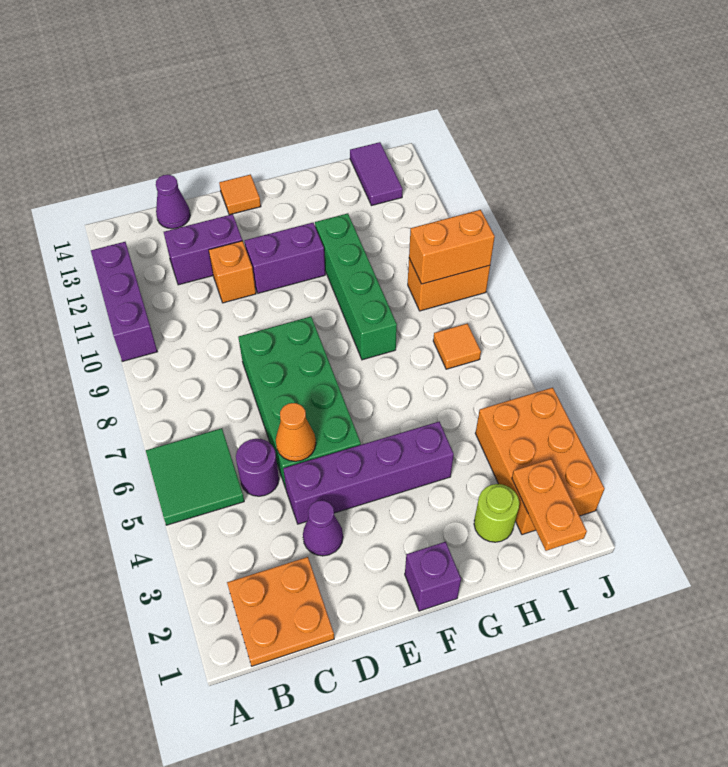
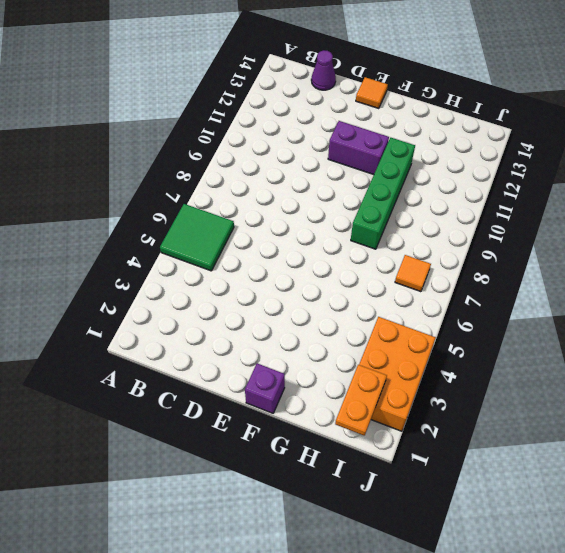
none -> purple 1x3 brick [91,242,157,361]
none -> orange 2x2 plate [227,557,334,666]
none -> purple 1x1 round brick [236,439,279,496]

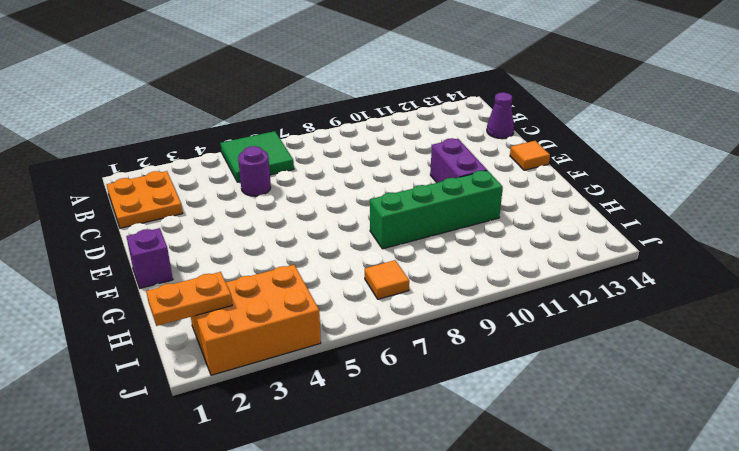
none -> purple 1x3 brick [91,242,157,361]
none -> purple 1x2 brick [164,214,242,285]
none -> purple 1x1 cone [303,500,343,556]

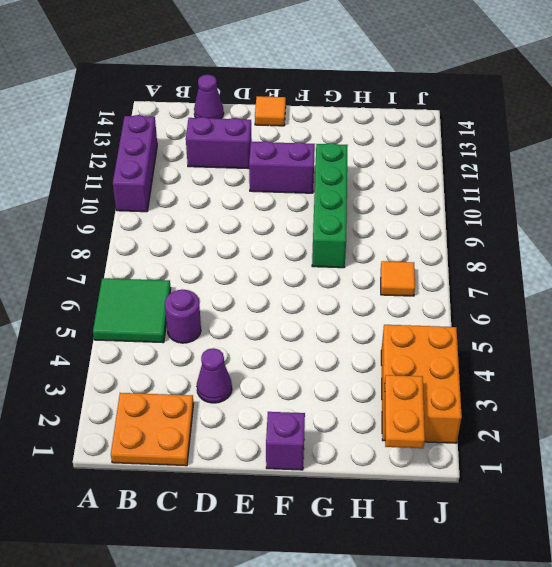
none -> purple 1x4 brick [283,422,454,524]
none -> green 2x4 brick [238,317,361,488]
none -> orange 1x1 brick [209,241,256,303]

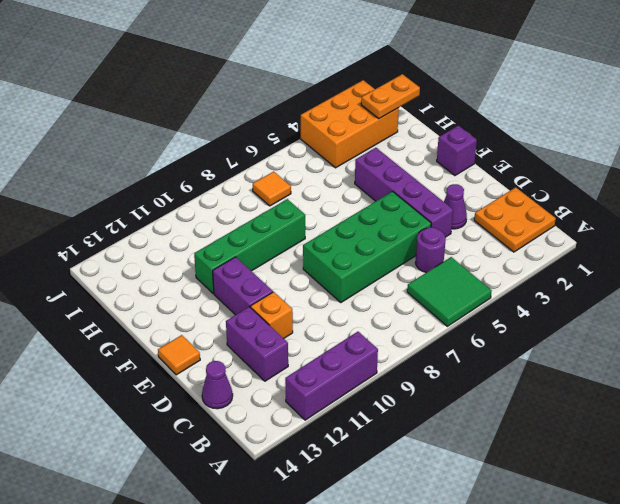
none -> lime 1x1 round brick [474,484,519,542]
none -> orange 1x2 brick [408,259,490,311]
none -> purple 1x2 tile [350,142,403,206]

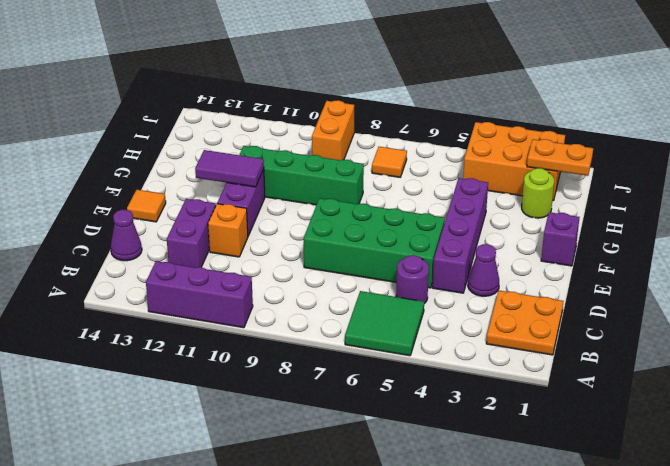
purple 1x2 tile [195,150,264,187] -> purple 1x2 tile moved to [350,142,403,206]
none -> orange 1x1 cone [276,403,316,461]
none -> orange 1x2 brick [409,210,495,284]

